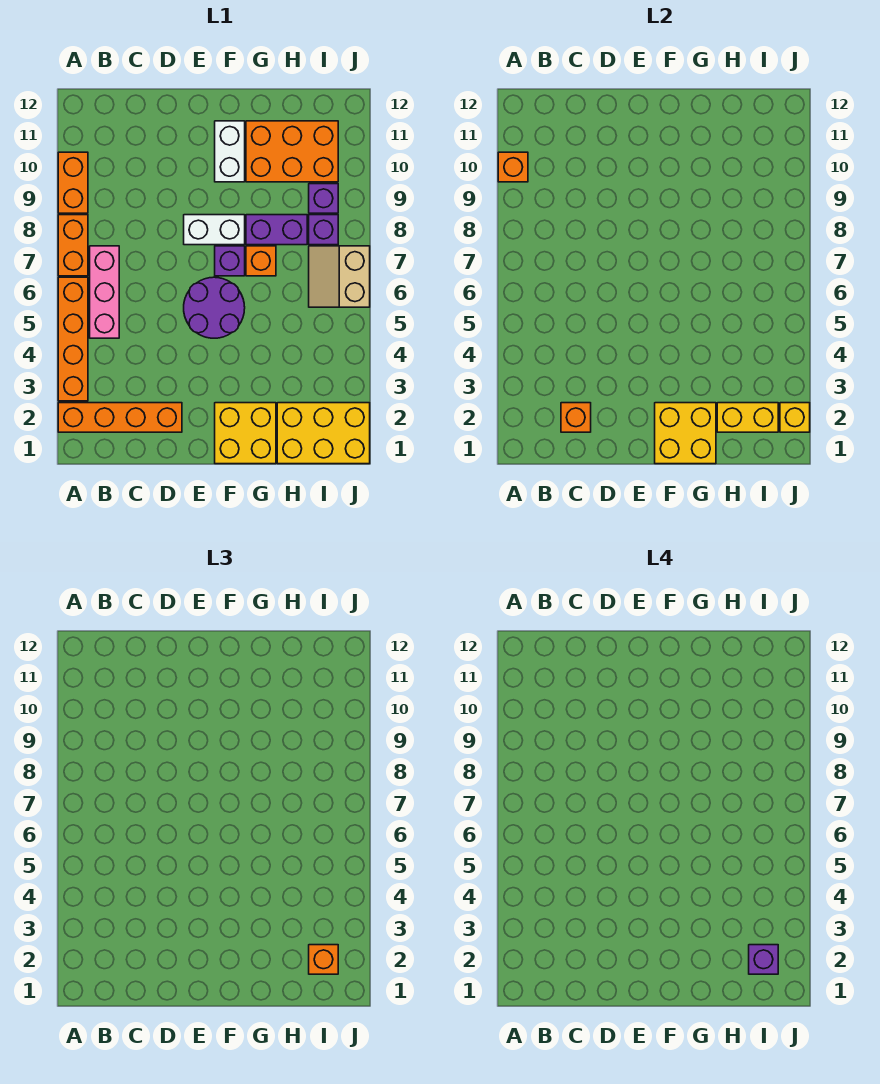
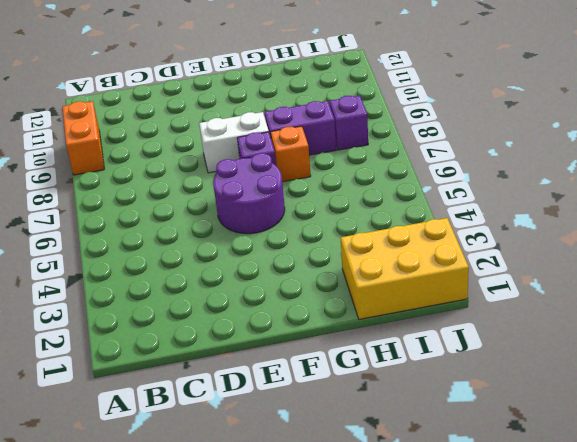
none -> orange 1x4 brick [58,403,182,432]
none -> orange 1x4 brick [58,277,88,401]
none -> orange 1x2 brick [58,215,88,276]

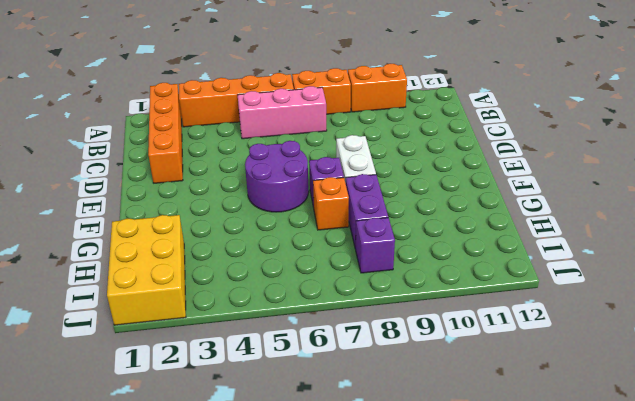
none -> yellow 2x2 brick [215,403,276,464]
none -> white 1x2 brick [215,121,245,182]
none -> orange 2x3 brick [246,121,338,182]

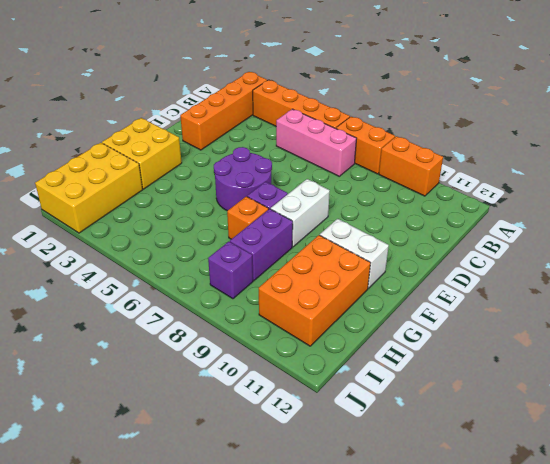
none -> tan 2x2 slope [309,246,370,307]
none -> purple 1x1 brick [309,184,338,213]
none -> orange 1x1 brick [498,152,528,182]

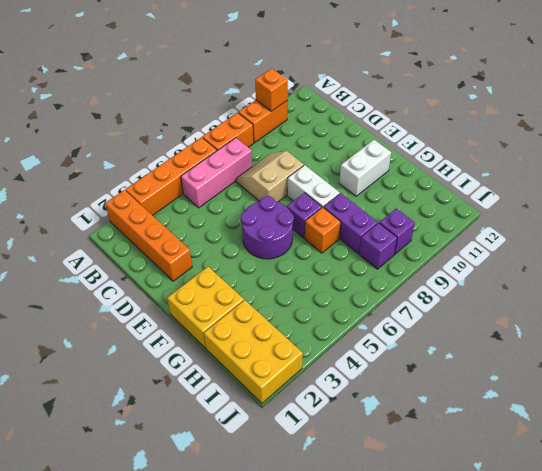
tan 2x2 slope [236,151,304,202] -> tan 2x2 slope moved to [309,246,370,307]
none -> orange 2x3 brick [246,121,338,182]
none -> orange 1x1 brick [561,403,591,432]
none -> yellow 2x2 brick [655,403,716,464]

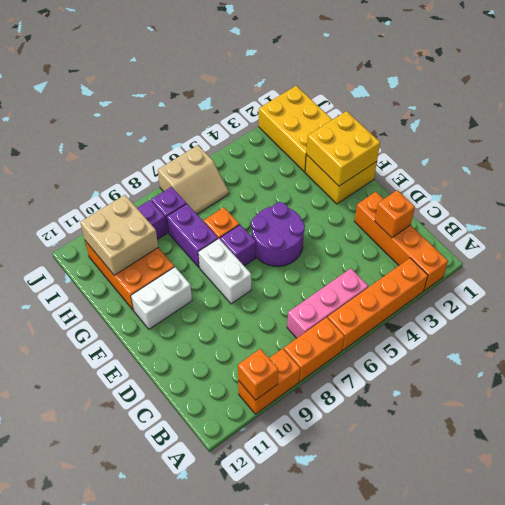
tan 2x2 brick [80,195,158,275] -> none
none -> yellow 1x2 brick [717,403,778,432]
none -> yellow 1x1 brick [780,403,810,432]
none -> orange 1x1 brick [309,945,338,974]

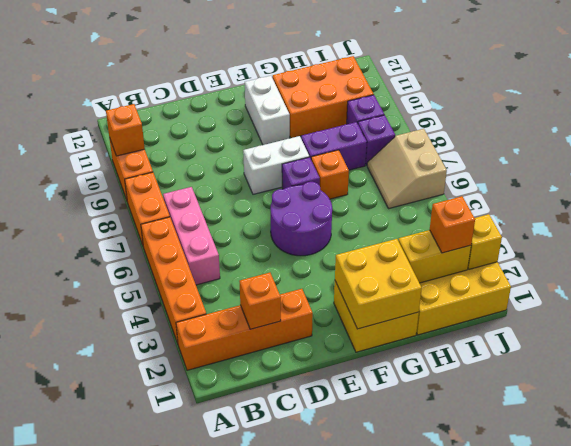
none -> purple 1x1 brick [749,945,778,974]

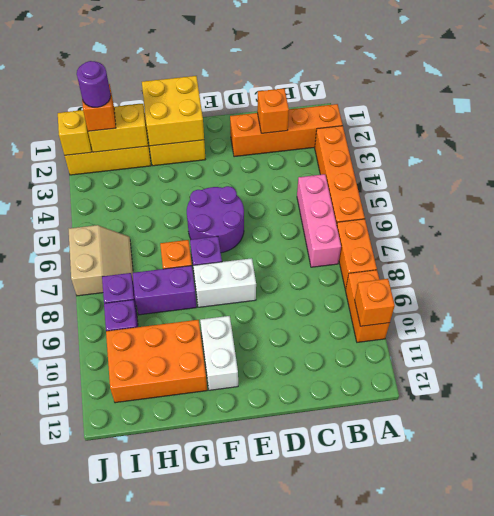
purple 1x1 round brick [77,61,111,107] -> purple 1x1 brick [749,945,778,974]

